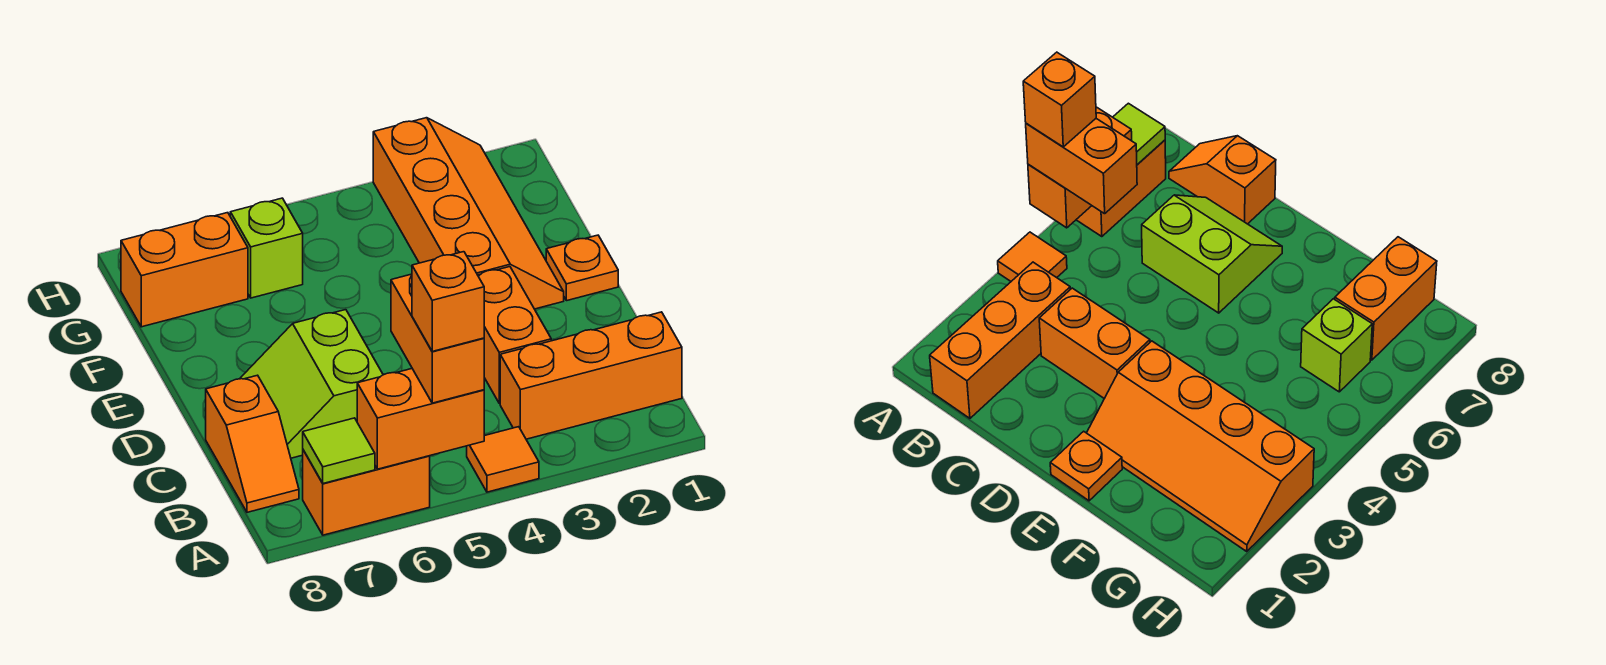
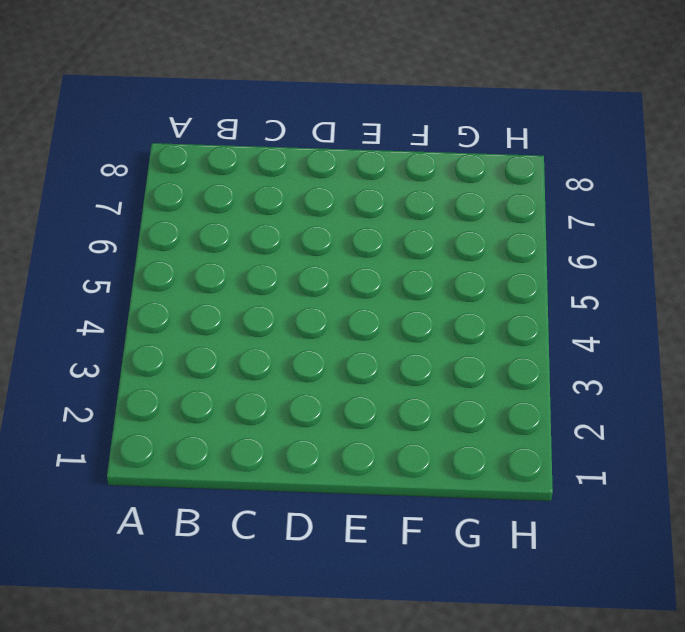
none -> orange 1x1 tile [467,427,539,492]
none -> orange 1x2 brick [303,450,430,535]
none -> orange 1x3 brick [500,312,682,439]

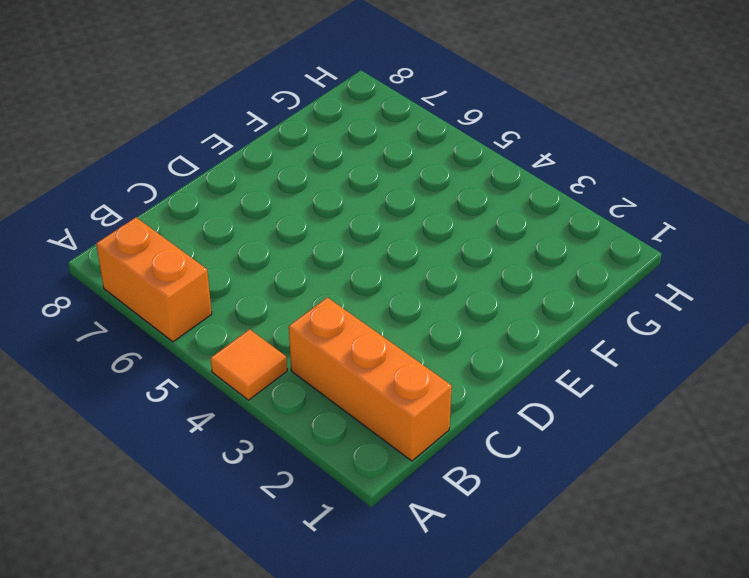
none -> orange 1x2 slope [206,375,299,512]
none -> orange 1x2 brick [478,267,551,404]
none -> lime 2x2 slope [240,310,383,458]

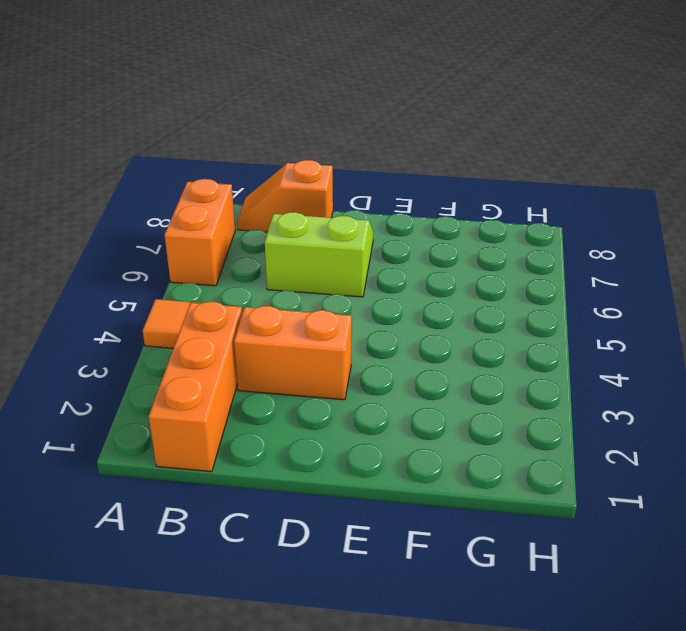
none -> orange 1x1 plate [546,235,618,301]
none -> orange 2x4 slope [373,118,564,309]
none -> lime 1x1 brick [230,198,303,298]

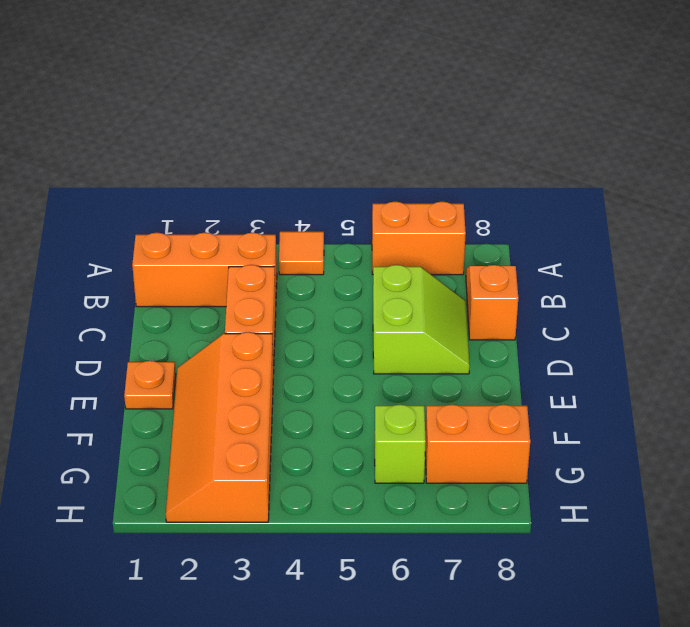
none -> orange 1x2 brick [357,369,484,469]
none -> lime 1x1 tile [303,418,375,483]
none -> orange 1x2 brick [391,274,484,403]

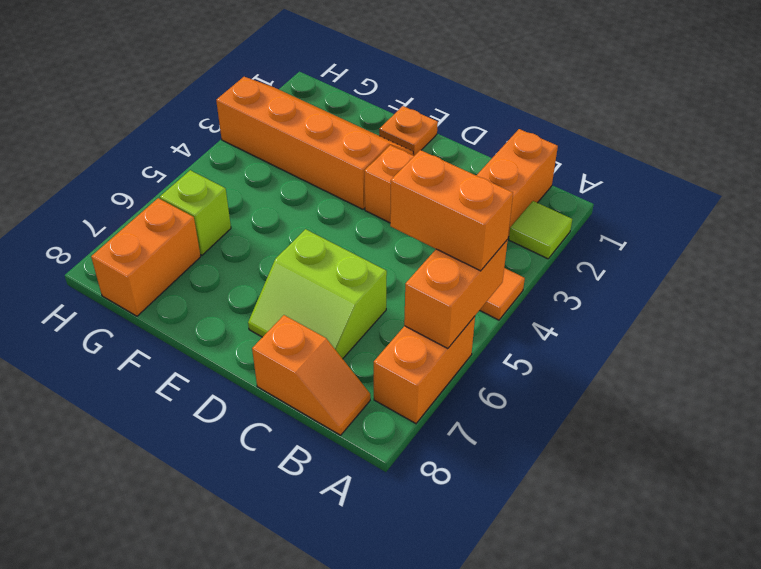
lime 1x1 tile [509,201,572,259] -> lime 1x1 tile moved to [303,418,375,483]
none -> orange 1x1 brick [412,252,484,351]

